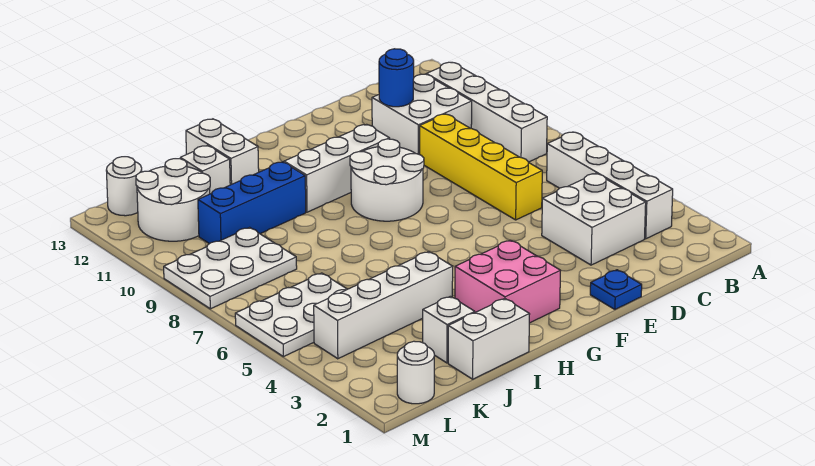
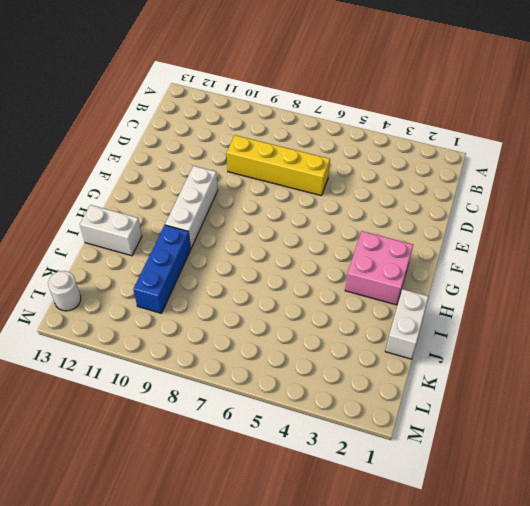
none -> white 1x4 brick [547,132,673,239]
none -> white 1x4 brick [426,62,547,162]
none -> white 2x2 brick [542,173,646,265]

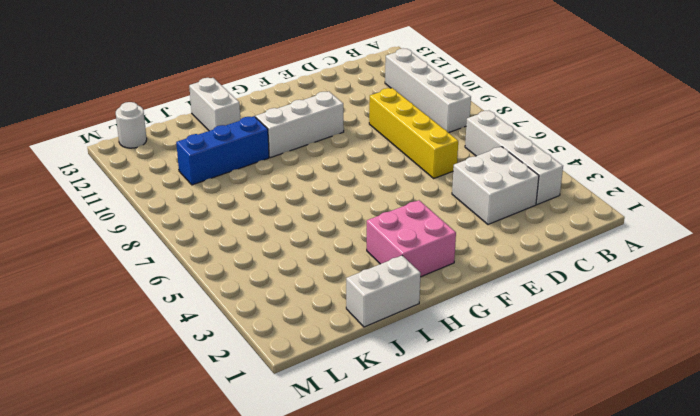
none -> white 2x2 brick [372,74,472,155]
none -> blue 1x1 plate [590,270,642,309]
none -> white 2x2 round brick [350,139,424,221]

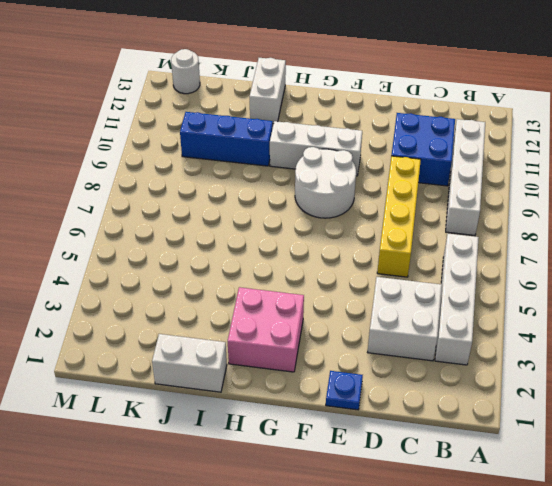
blue 2x2 brick [391,113,455,186] -> white 2x2 brick [372,74,472,155]
none -> white 1x4 brick [314,252,453,359]
none -> white 1x1 brick [423,296,475,363]
none -> white 1x1 brick [180,146,230,194]

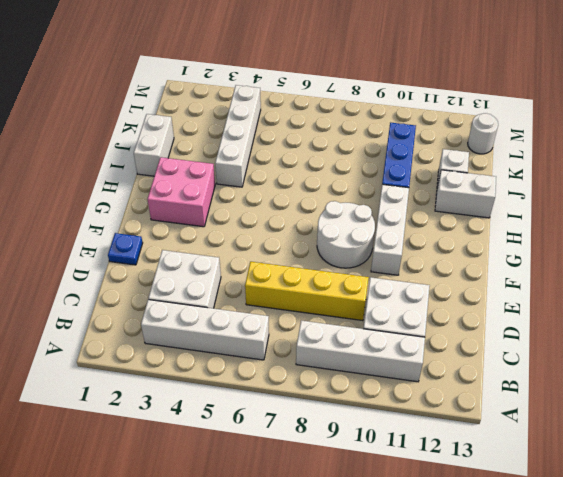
none -> white 1x1 brick [423,296,475,363]
none -> white 2x3 plate [235,273,347,357]
none -> white 2x3 plate [164,227,297,309]

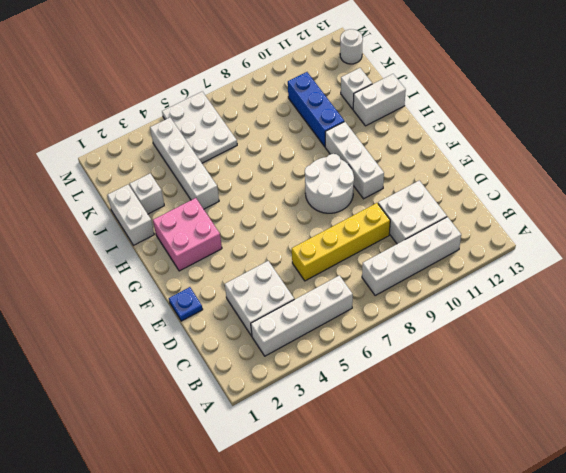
none -> white 2x3 plate [164,227,297,309]
none -> white 2x2 round brick [136,159,210,241]
none -> white 1x1 round brick [397,341,434,404]

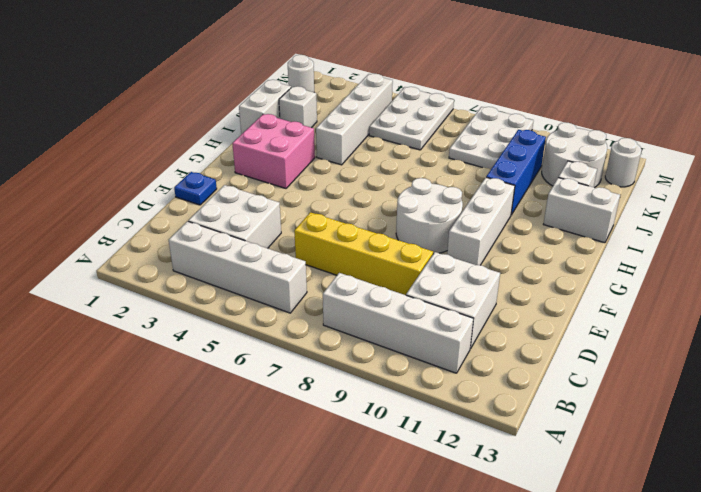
none -> blue 1x1 round brick [379,49,414,107]

